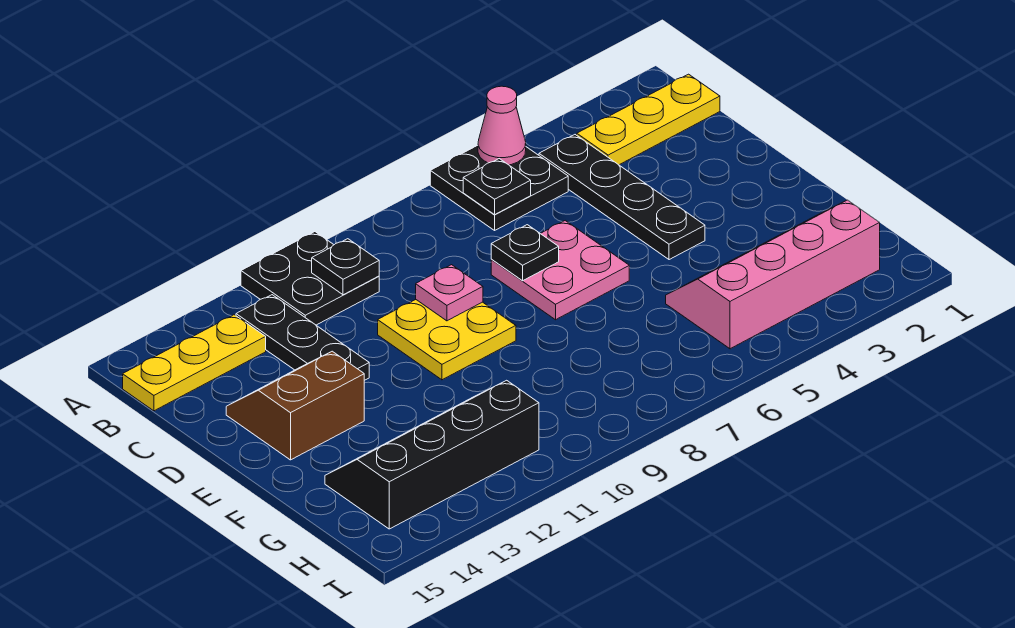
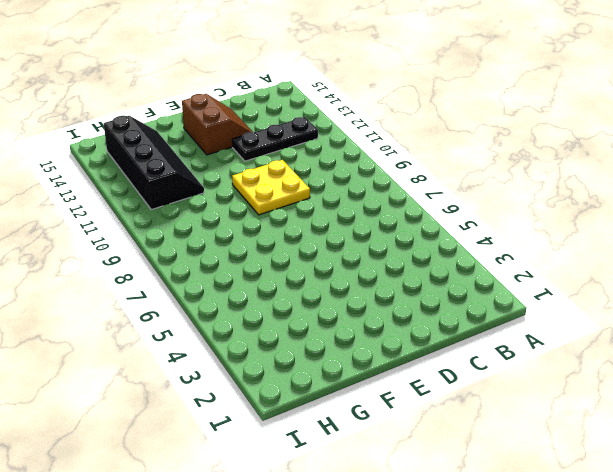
none -> black 2x2 plate [430,145,568,230]
none -> black 2x2 plate [241,232,379,325]
none -> yellow 1x3 plate [577,74,720,165]

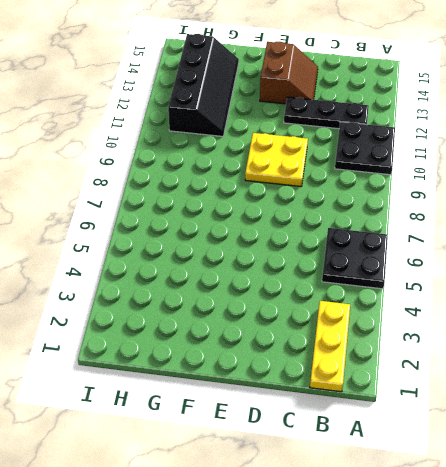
none -> black 1x4 plate [539,135,705,260]
none -> yellow 1x3 plate [123,315,266,411]
none -> pink 2x2 plate [491,221,629,320]

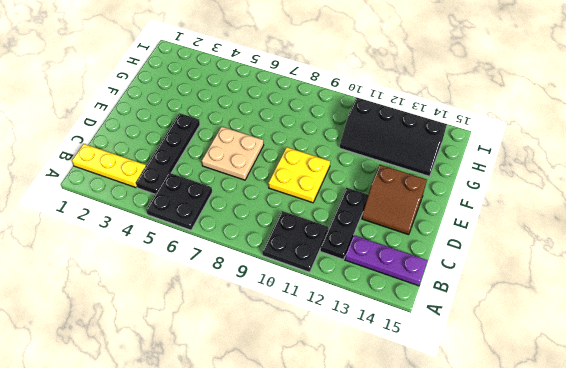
purple 1x3 plate [345,235,428,286] -> yellow 1x3 plate [123,315,266,411]
tan 2x2 plate [202,127,264,180] -> pink 2x2 plate [491,221,629,320]
none -> pink 2x4 slope [666,200,880,349]
none -> pink 1x1 cone [478,86,526,165]
none -> black 1x1 plate [463,159,531,215]

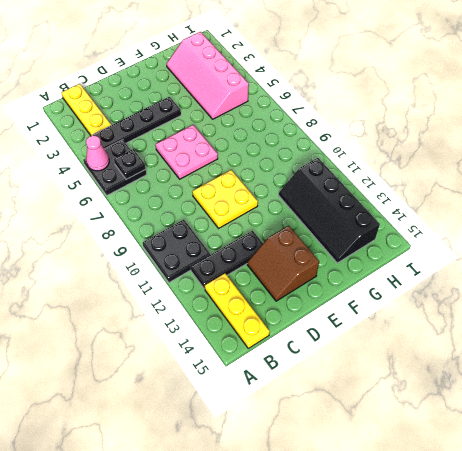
none -> black 1x1 plate [312,239,379,295]
none -> black 1x1 plate [491,225,559,281]
none -> pink 1x1 plate [416,265,483,321]

